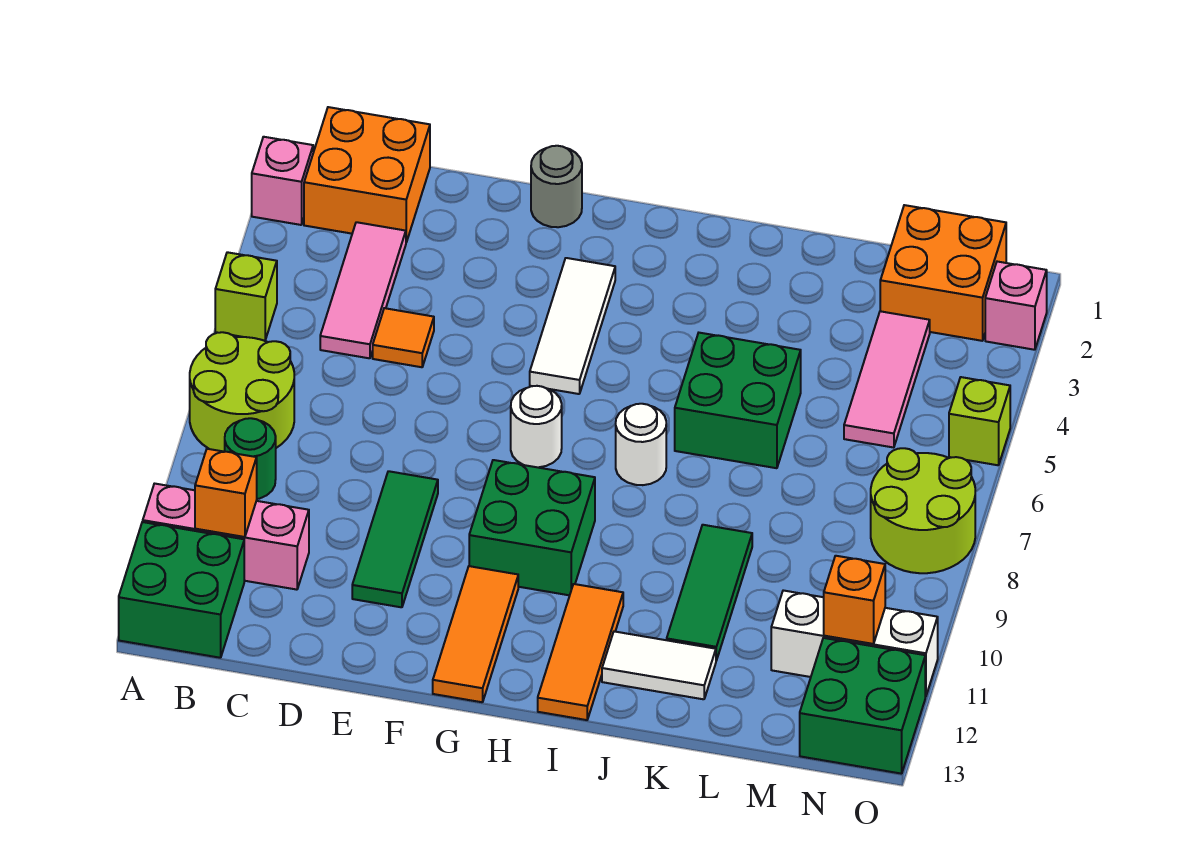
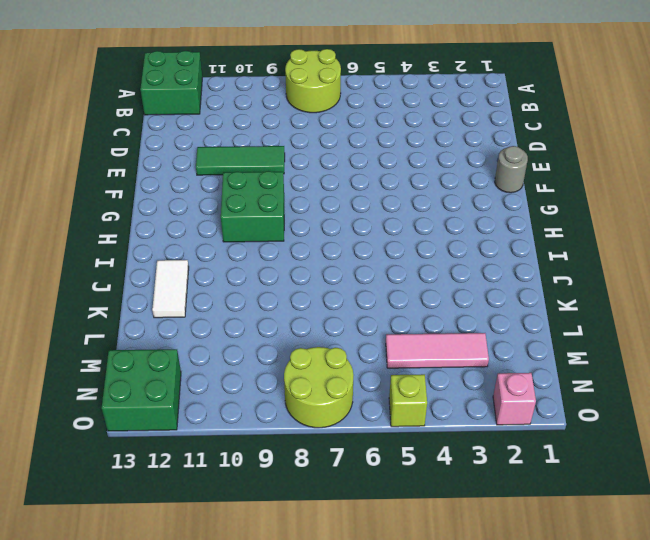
none -> pink 1x1 brick [252,137,313,225]
none -> lime 1x1 brick [215,252,277,341]
none -> pink 1x3 brick [143,484,309,590]

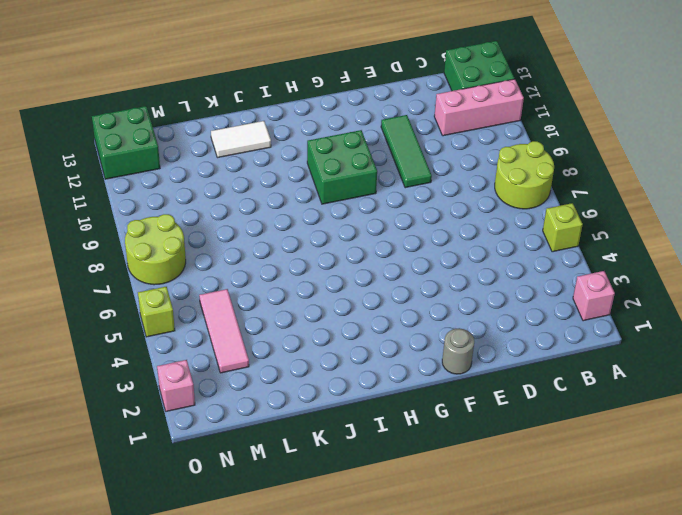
none -> orange 2x2 brick [304,107,430,242]
none -> green 1x1 round brick [225,418,276,499]
none -> pink 1x3 tile [320,222,406,358]

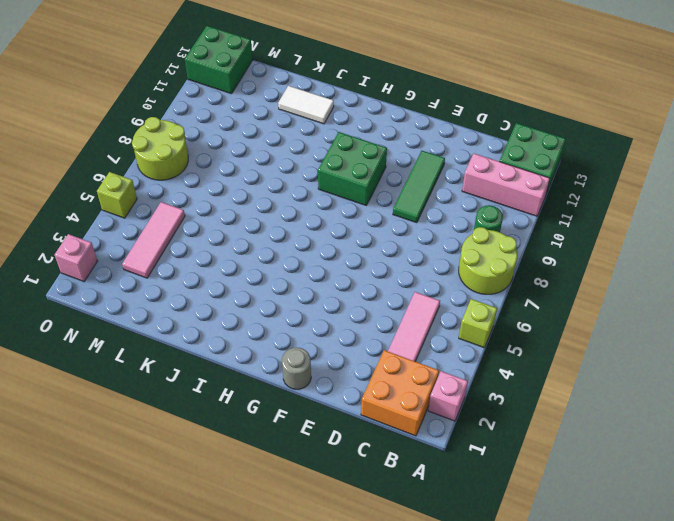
none -> orange 1x1 tile [373,308,434,367]
none -> white 1x3 tile [530,258,615,394]
none -> white 1x1 round brick [511,386,562,467]

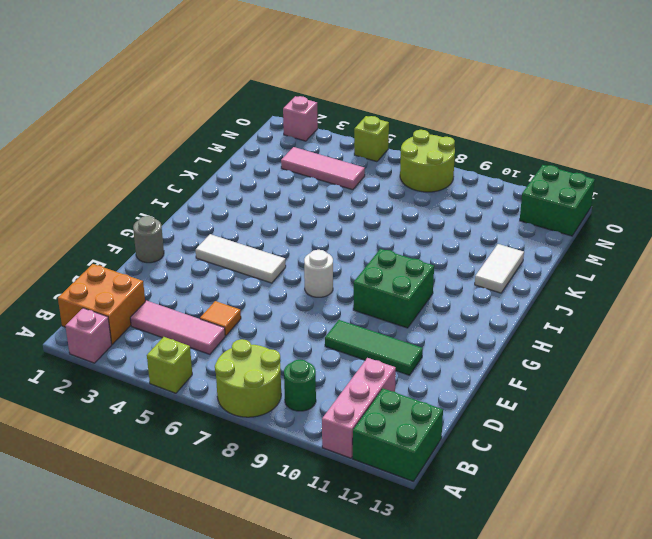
none -> orange 1x3 tile [433,566,518,702]
none -> white 1x1 round brick [616,404,666,485]
none -> orange 1x3 tile [538,584,623,720]

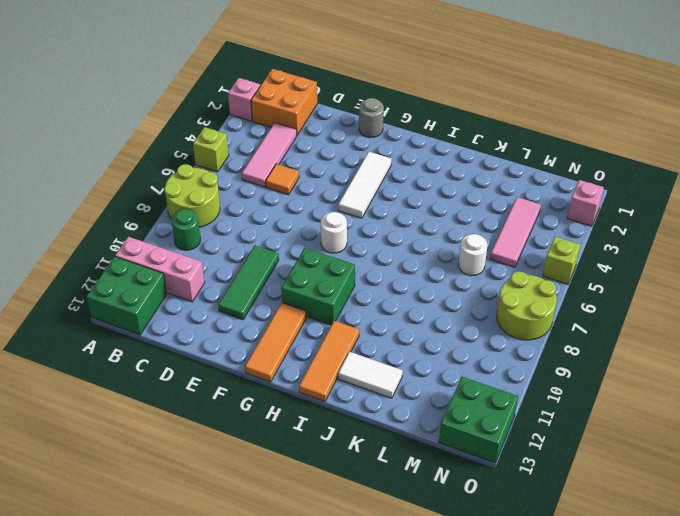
white 1x1 round brick [459,234,488,276] -> white 1x1 round brick moved to [616,404,666,485]
none -> green 2x2 brick [675,333,801,468]
none -> green 1x3 tile [667,525,752,661]
none -> orange 2x2 brick [880,205,1006,341]

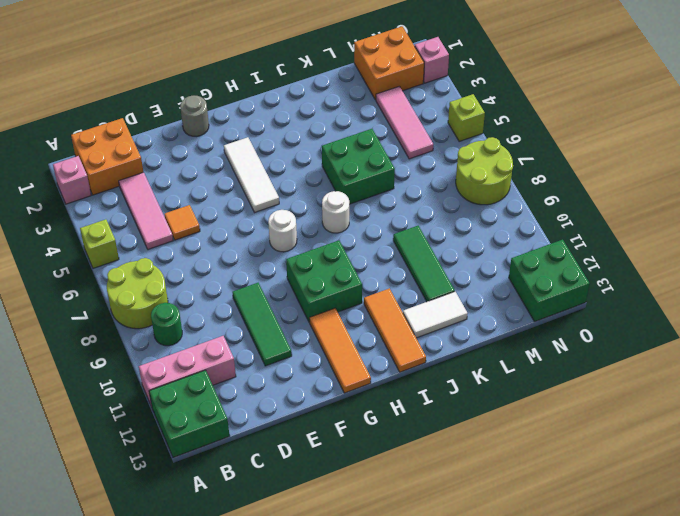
none -> white 1x3 brick [771,590,938,697]
none -> orange 1x1 brick [195,449,257,537]
none -> orange 1x1 brick [824,556,885,644]

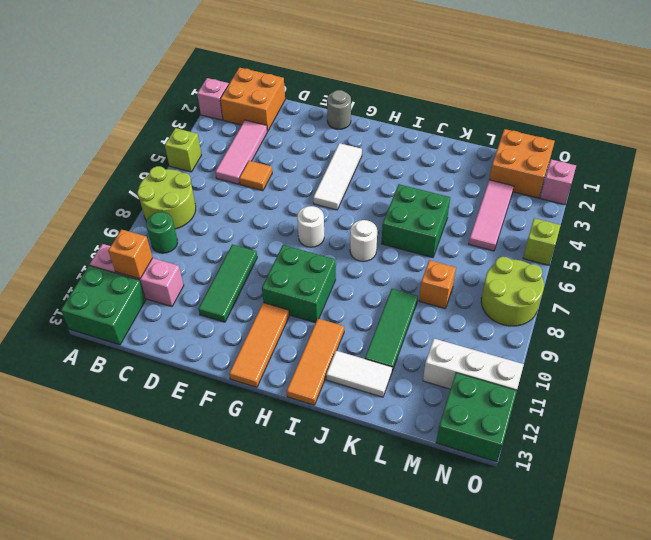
orange 1x1 brick [419,260,456,309] -> orange 1x1 brick moved to [824,556,885,644]

